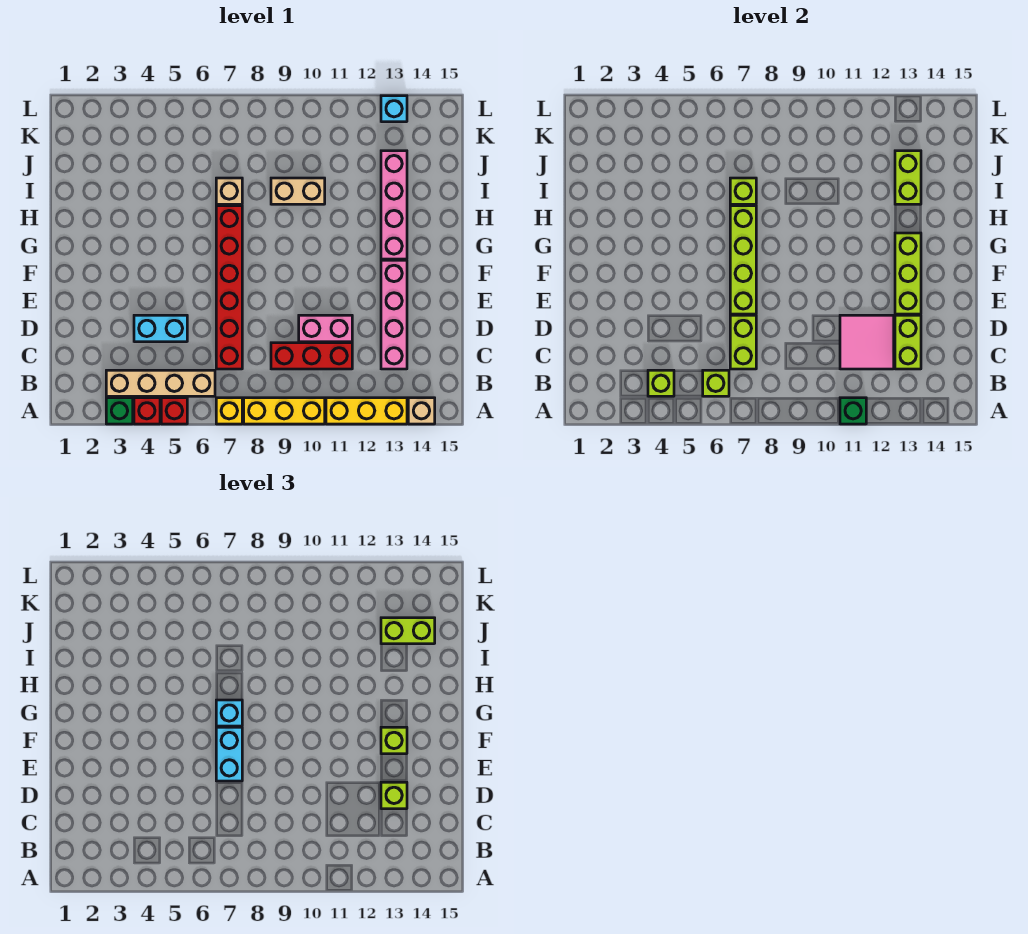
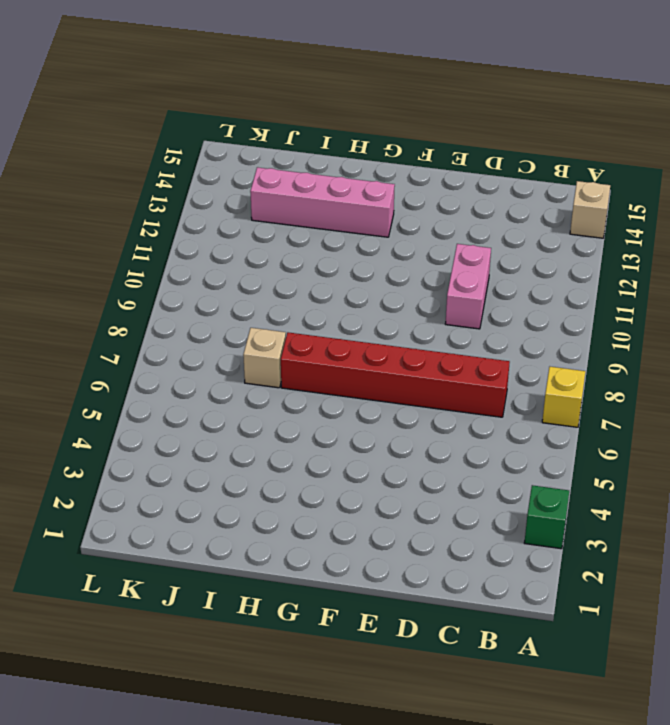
none -> red 1x1 brick [134,398,160,424]
none -> red 1x1 brick [161,398,187,424]
none -> yellow 1x3 brick [244,398,325,424]
none -> yellow 1x3 brick [326,398,407,424]

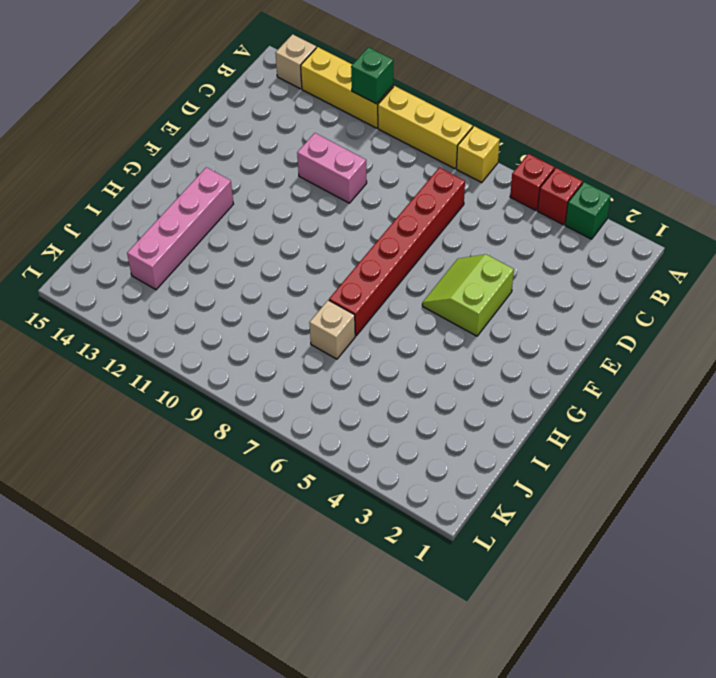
lime 2x2 slope [422,254,514,336] -> none
none -> tan 1x4 brick [106,370,215,396]
none -> red 1x3 brick [271,343,352,369]
none -> pink 1x4 brick [381,260,407,369]
none -> cyan 1x2 brick [134,315,187,342]

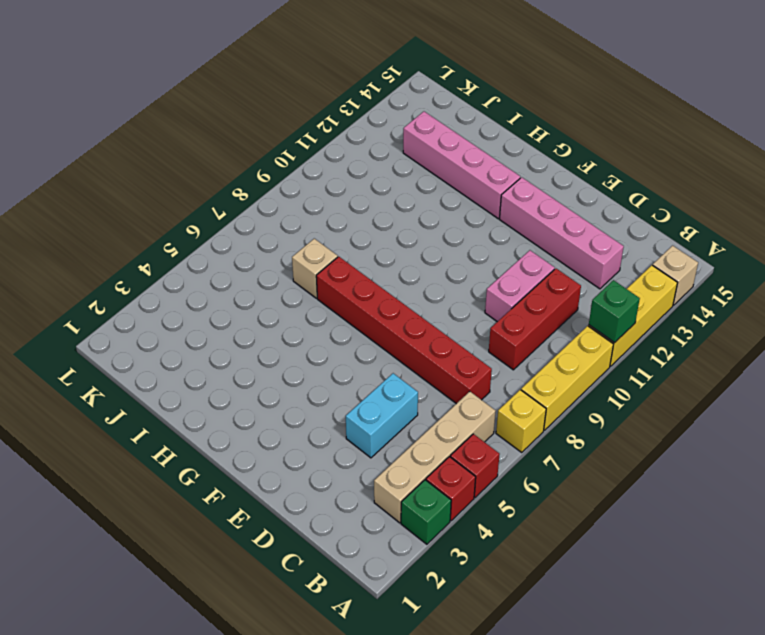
none -> tan 1x2 brick [271,178,325,204]
none -> cyan 1x1 brick [381,96,407,122]
none -> lime 1x1 brick [648,370,674,396]
none -> lime 1x1 brick [703,370,729,396]

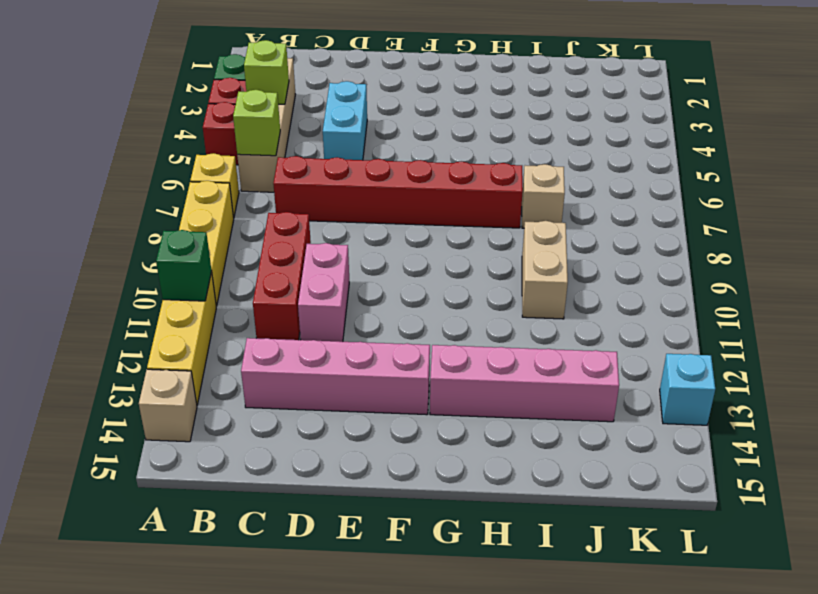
none -> lime 1x2 brick [730,315,756,369]
none -> pink 2x2 tile [840,315,894,369]
none -> lime 1x2 brick [895,315,921,369]
none -> lime 1x4 brick [730,206,756,314]

